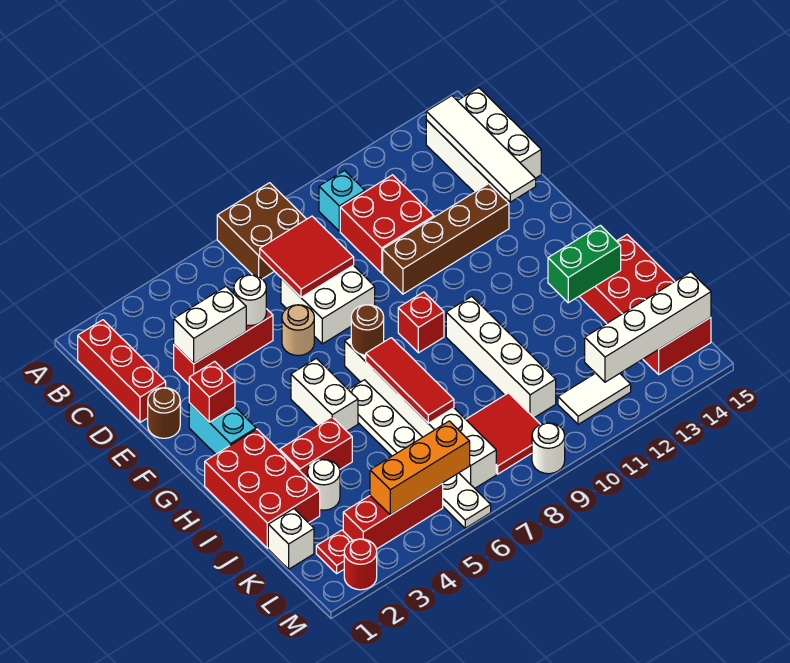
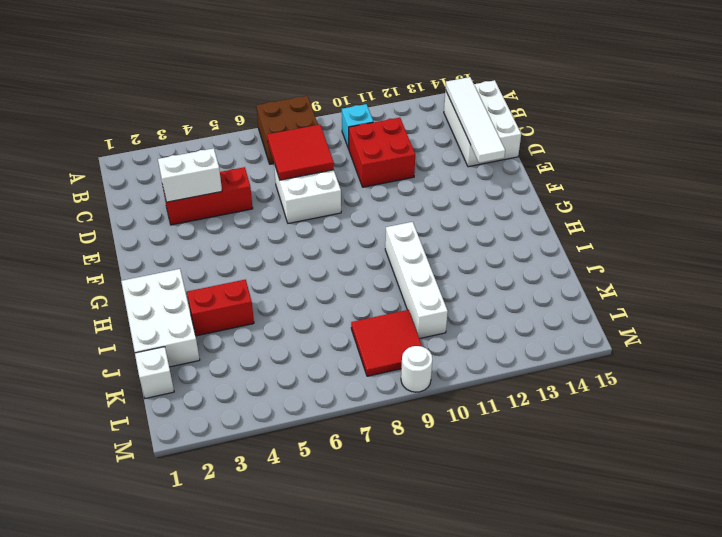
white 2x3 brick [121,269,200,367] -> red 2x3 brick [205,429,320,548]
none -> red 1x3 brick [78,320,166,422]
none -> brown 1x1 round brick [148,388,180,438]
none -> tan 1x1 round brick [282,305,314,356]
none -> brown 1x4 brick [383,184,509,294]

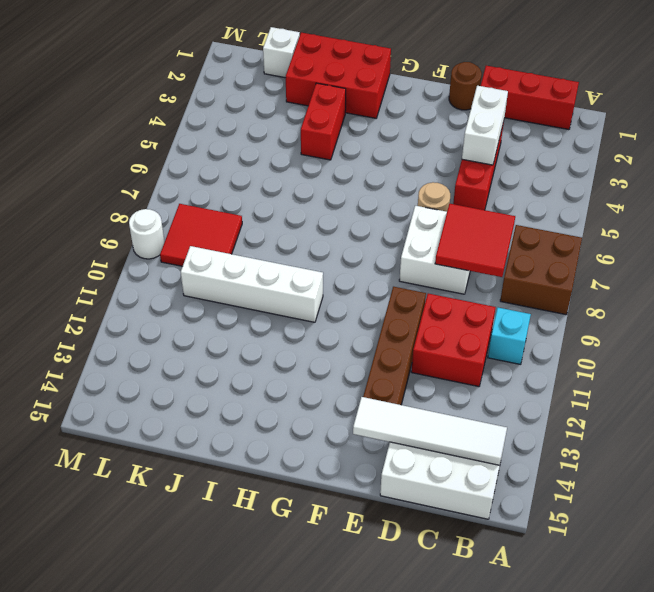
none -> cyan 1x2 brick [189,403,256,454]
none -> white 1x2 brick [291,358,358,431]
none -> white 1x6 brick [345,337,496,488]
none -> red 1x1 brick [398,292,444,353]

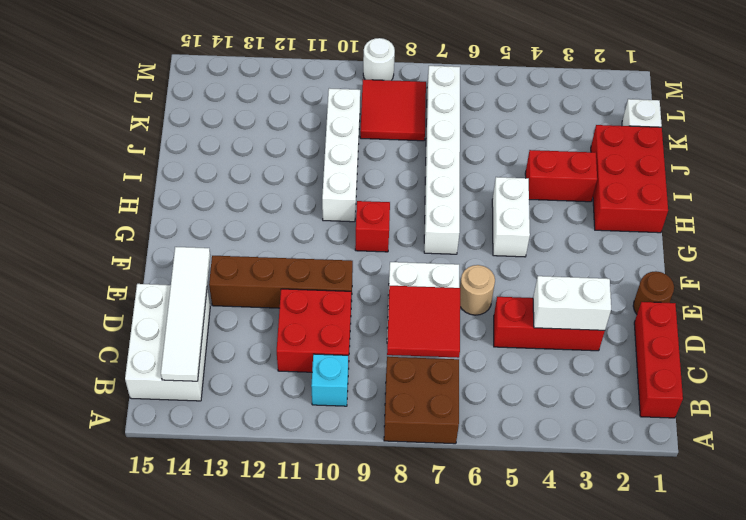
none -> cyan 1x2 brick [189,403,256,454]
none -> white 1x6 plate [348,380,491,528]
none -> red 2x4 brick [579,235,711,374]
none -> white 1x1 round brick [307,460,340,510]

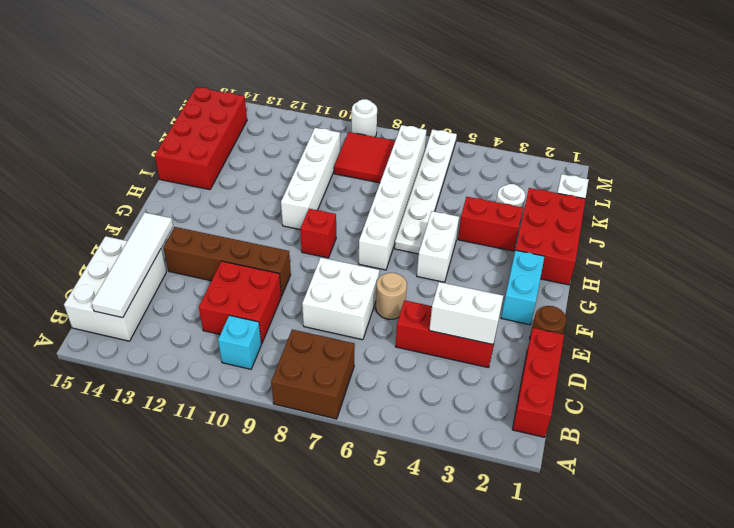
none -> red 1x1 plate [316,530,353,573]
none -> red 1x3 brick [343,483,443,549]
none -> white 1x2 tile [558,373,631,424]
none -> red 1x1 round brick [344,539,377,590]

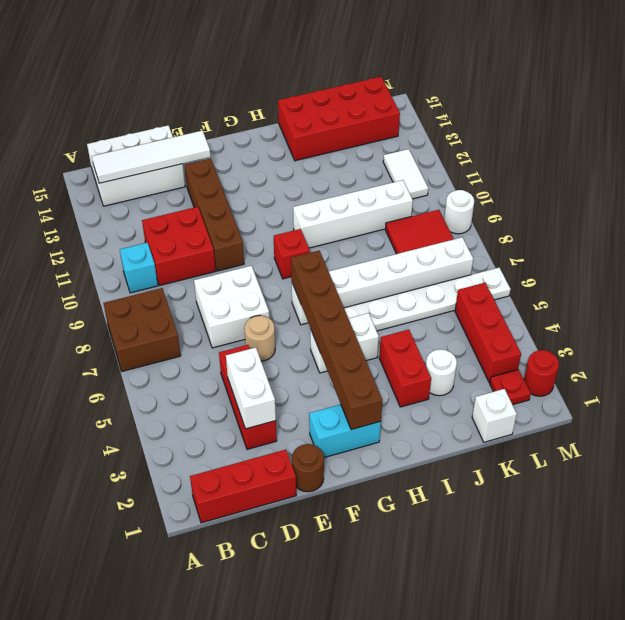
brown 1x6 brick [291,251,382,430] -> brown 1x1 round brick [351,305,384,355]
none -> red 2x3 brick [205,429,320,548]
none -> red 2x2 tile [260,216,354,297]
none -> white 1x1 round brick [234,275,266,326]
none -> red 1x1 brick [189,361,235,422]

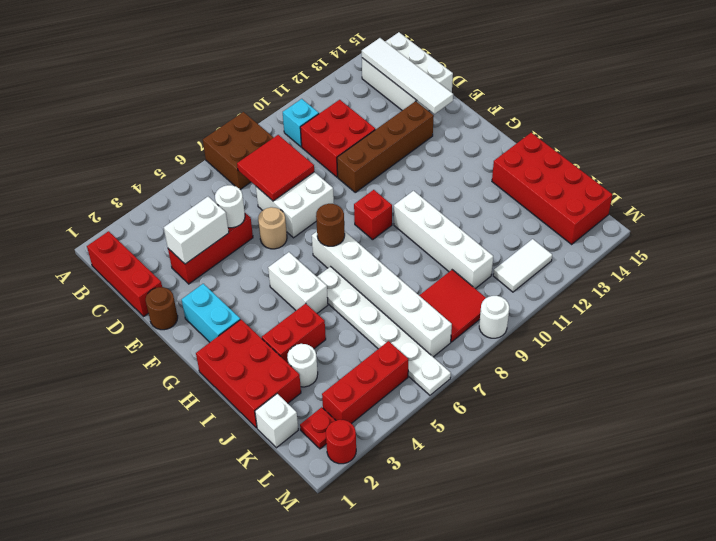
none -> red 1x1 brick [189,361,235,422]
none -> red 1x3 tile [366,338,454,423]
none -> green 1x2 brick [548,225,621,303]
none -> orange 1x3 brick [370,421,470,515]

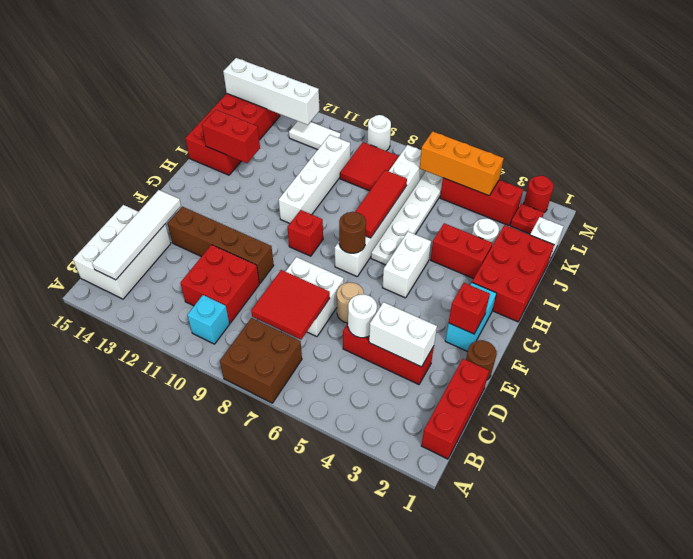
red 1x2 brick [202,110,260,163] -> green 1x2 brick [548,225,621,303]

